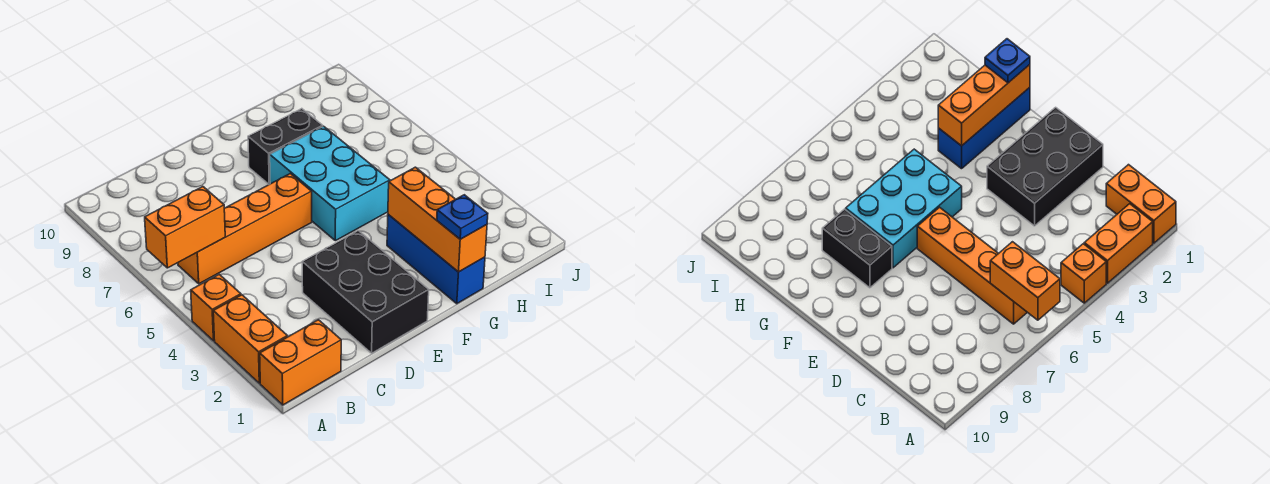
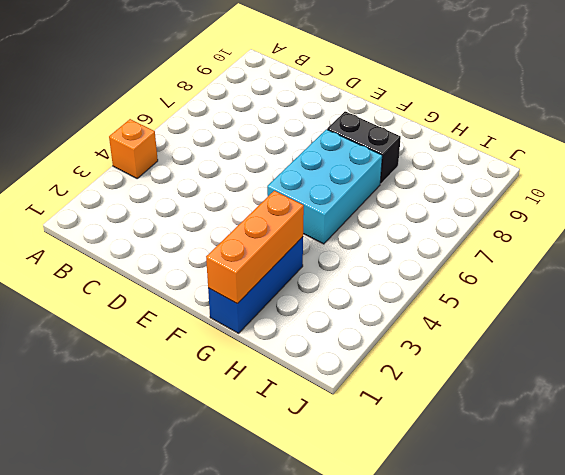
none -> orange 1x2 brick [260,320,341,405]
none -> orange 1x2 brick [213,295,287,383]

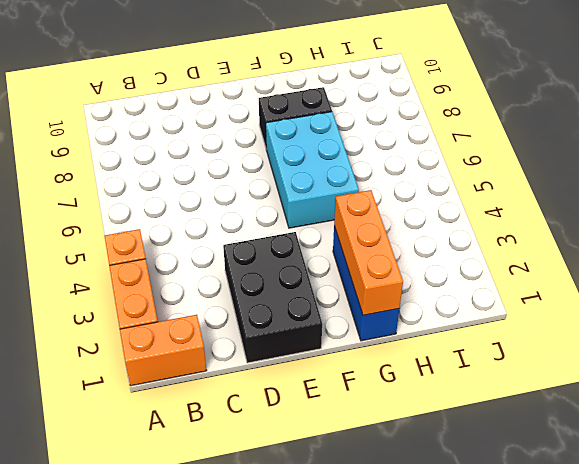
none -> orange 1x4 brick [178,174,312,284]
none -> orange 1x2 brick [145,187,225,268]

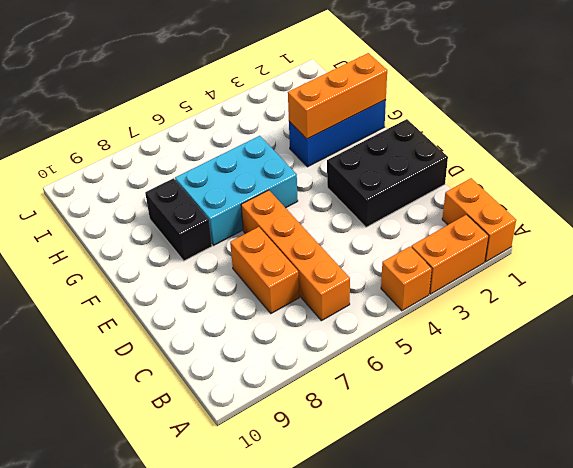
orange 1x2 brick [230,227,299,313] -> orange 1x2 brick moved to [145,187,225,268]
none -> blue 1x1 plate [437,195,488,239]

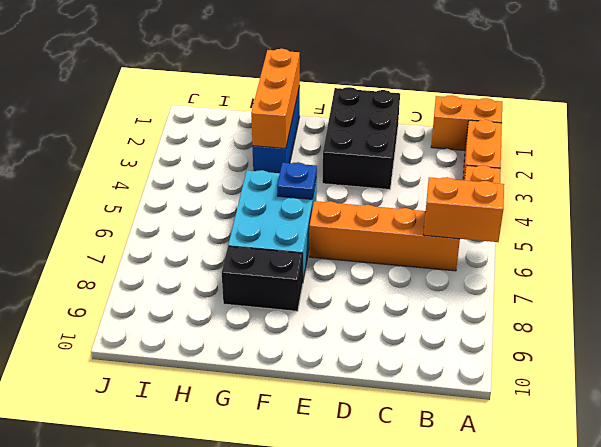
blue 1x1 plate [277,162,317,199] -> blue 1x1 plate moved to [437,195,488,239]

